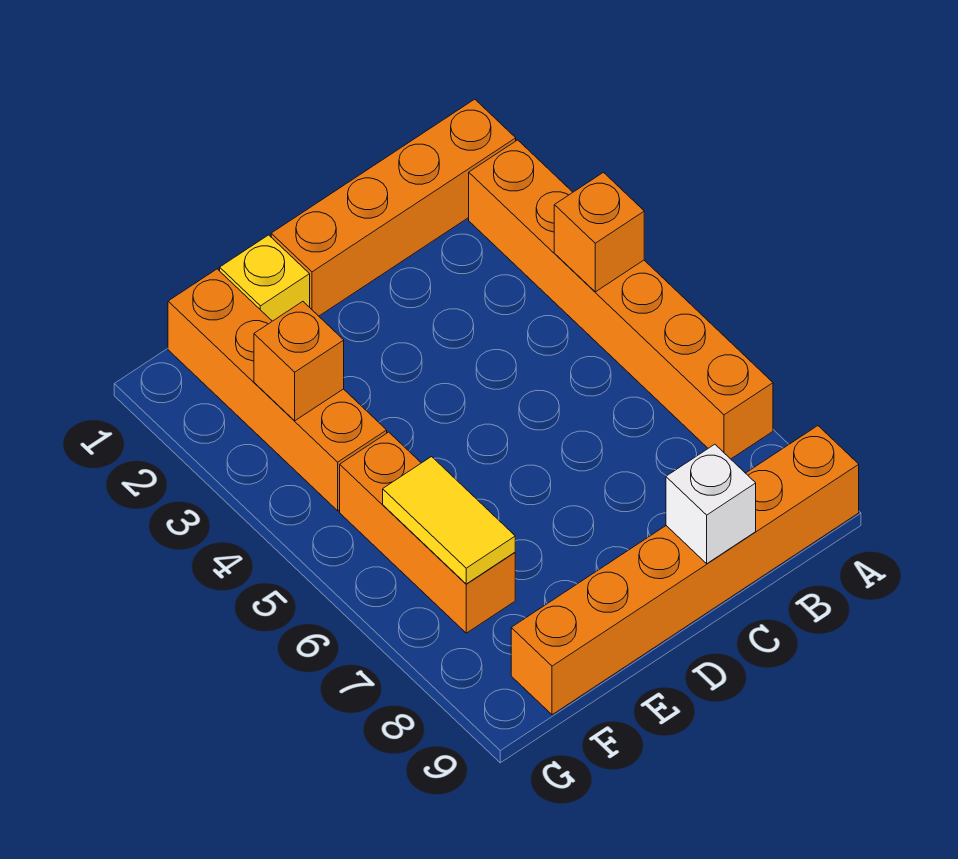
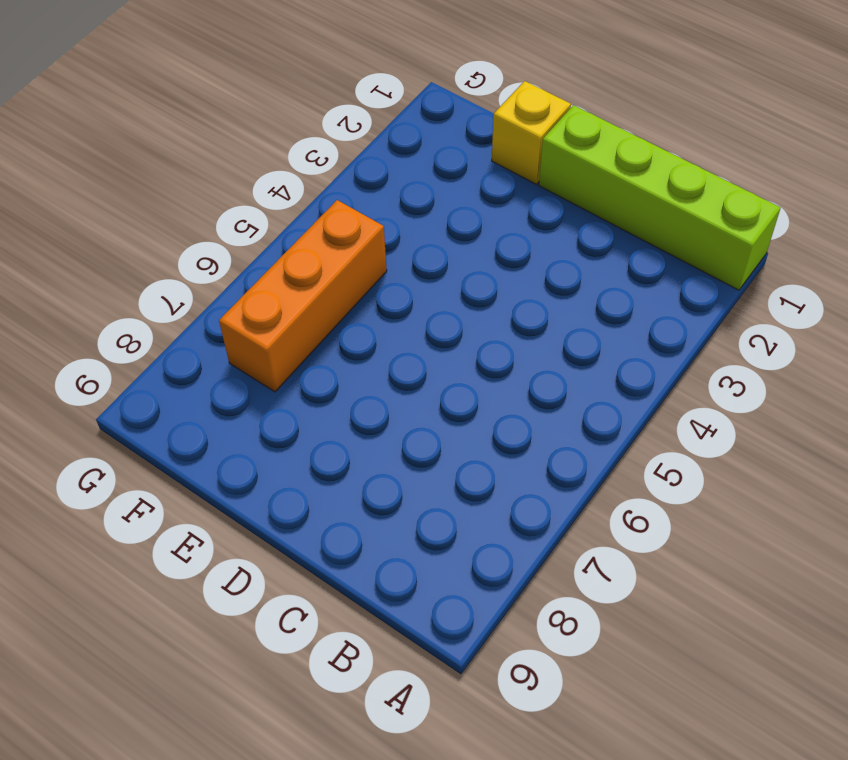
lime 1x4 brick [539,105,781,290] -> orange 1x4 brick [271,99,516,316]
none -> orange 1x6 brick [469,140,773,459]
none -> orange 1x6 brick [511,426,859,715]

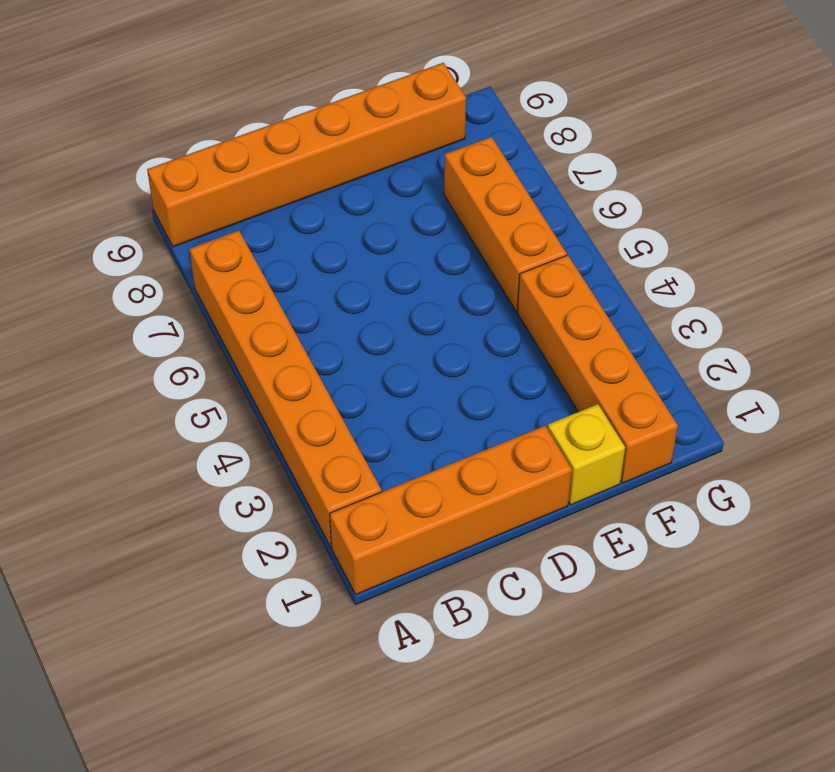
none -> orange 1x1 brick [554,173,644,292]
none -> white 1x1 brick [666,444,756,564]

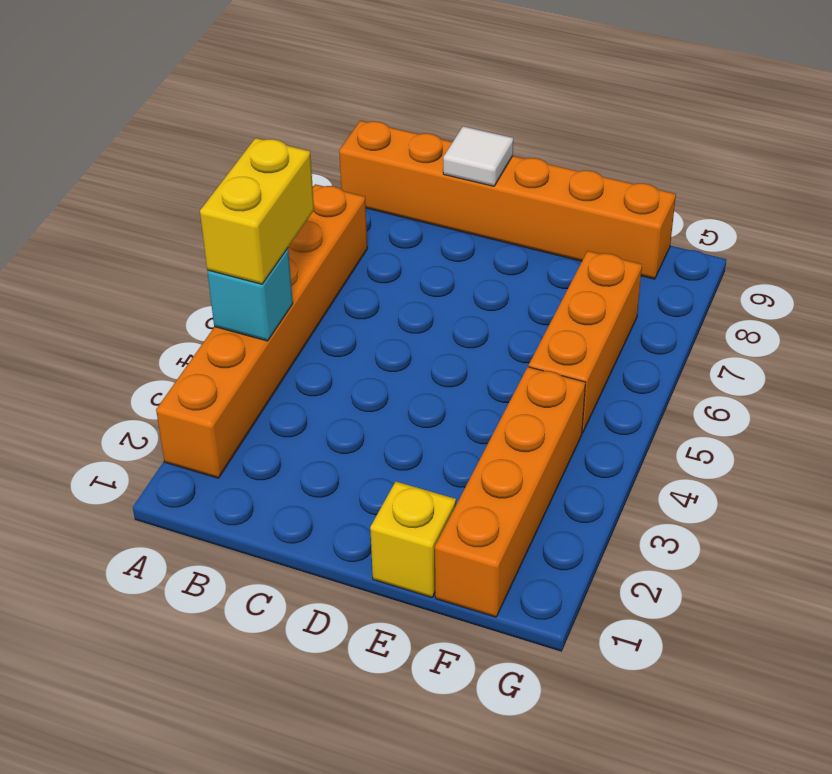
cyan 1x1 brick [207,248,293,341] -> orange 1x1 brick [554,173,644,292]
yellow 1x2 brick [200,138,314,284] -> none
white 1x1 tile [443,126,513,186] -> white 1x1 brick [666,444,756,564]
none -> orange 1x4 brick [271,99,516,316]
none -> orange 1x1 brick [254,302,344,421]

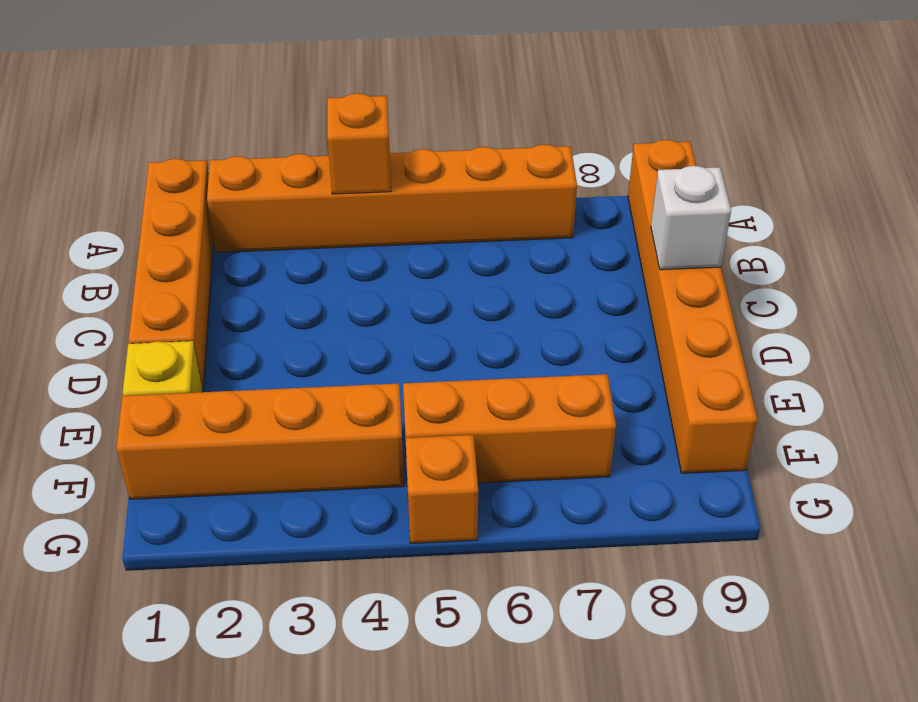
orange 1x1 brick [406,435,478,543] -> orange 1x1 brick moved to [254,302,344,421]
none -> yellow 1x2 tile [383,457,515,584]

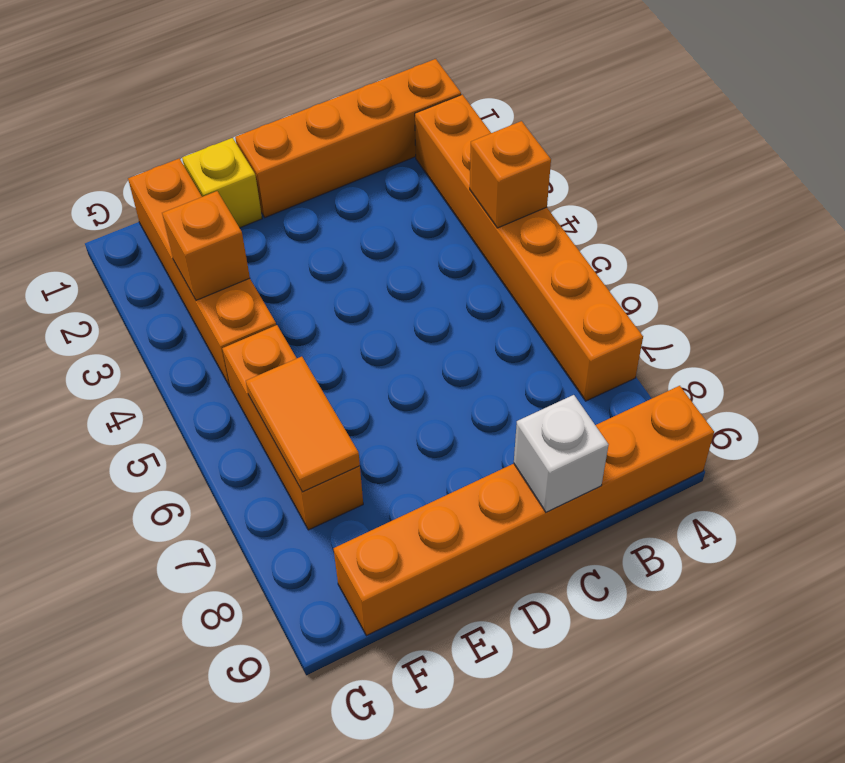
orange 1x2 tile [246,357,360,492] -> yellow 1x2 tile [383,457,515,584]

